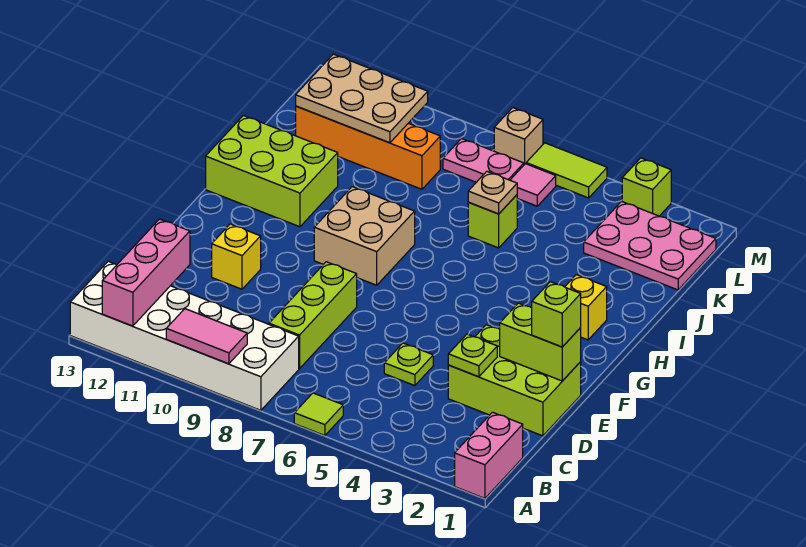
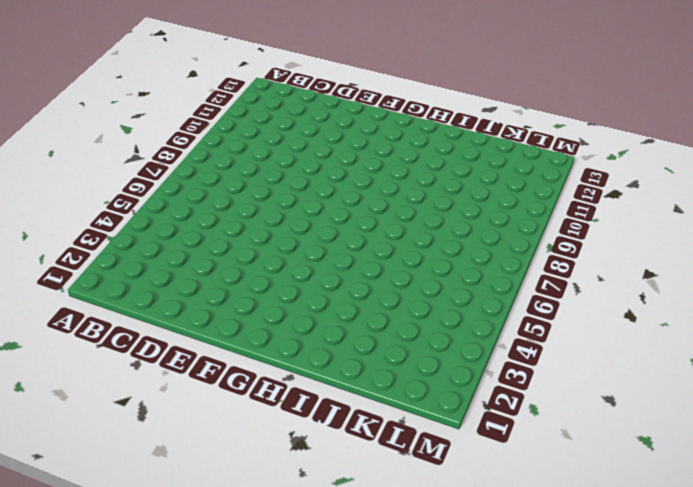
none -> pink 1x2 brick [455,412,523,498]
none -> lime 1x1 tile [294,393,343,436]
none -> white 2x6 brick [70,261,299,410]

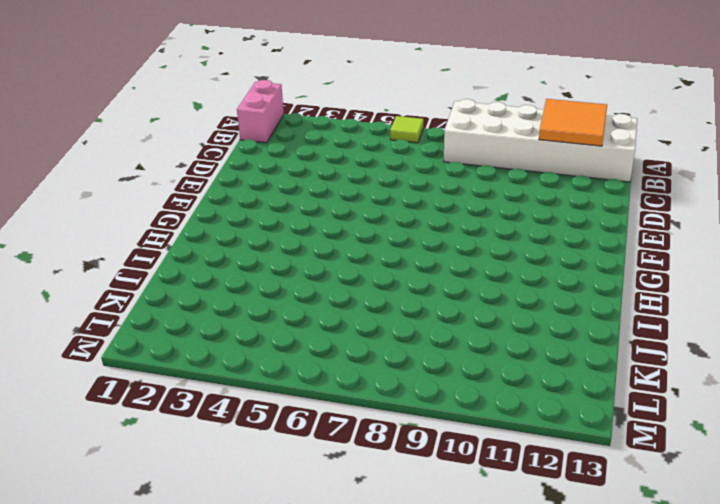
orange 2x2 tile [539,99,607,146] -> pink 1x3 brick [102,219,190,326]
none -> lime 1x3 brick [269,262,357,369]
none -> lime 2x3 brick [448,325,581,436]
none -> lime 1x1 plate [384,343,433,386]

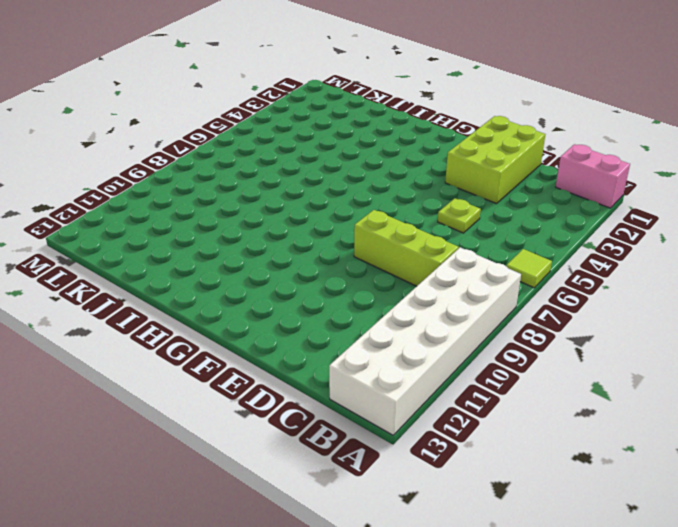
none -> yellow 1x1 brick [212,224,261,289]
none -> tan 2x2 brick [314,187,415,285]
none -> yellow 1x1 brick [565,275,607,340]

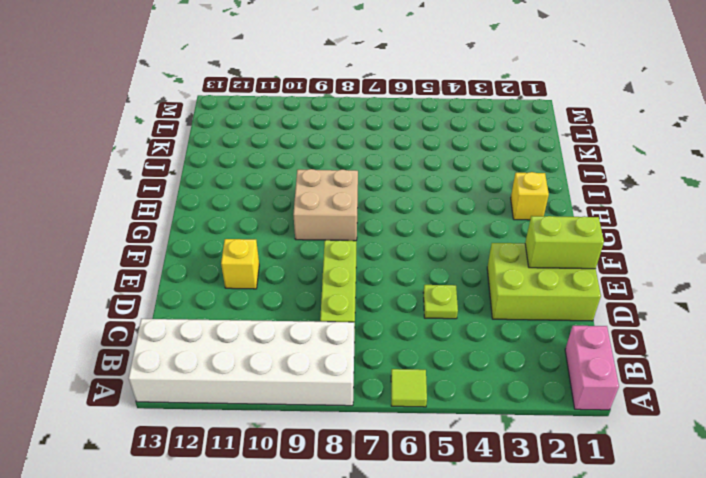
none -> lime 2x3 brick [206,116,338,227]
none -> lime 1x1 brick [468,195,517,248]
none -> pink 2x3 plate [584,201,716,290]

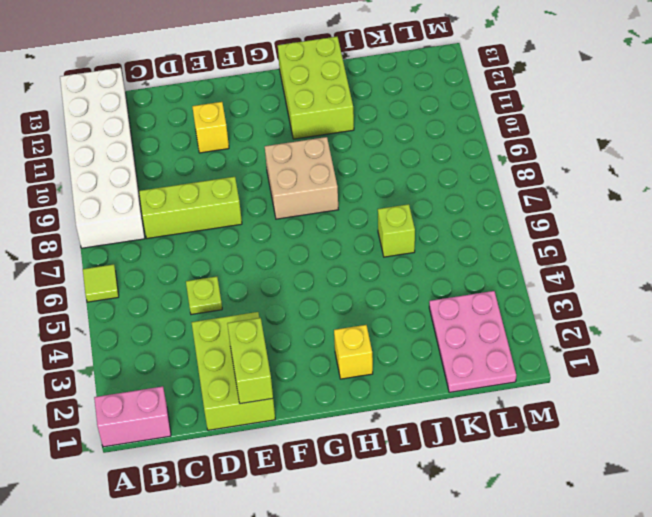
none -> orange 1x4 brick [296,106,440,189]
none -> pink 1x1 tile [510,164,556,206]
none -> pink 1x2 plate [443,139,524,182]

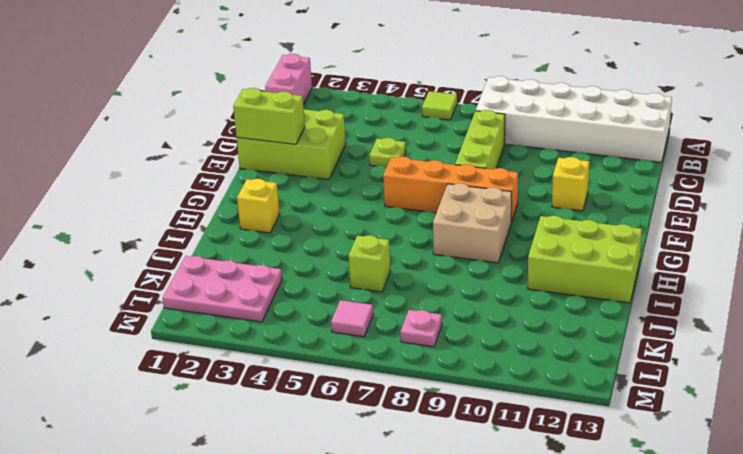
orange 1x4 brick [383,156,518,222] -> orange 1x4 brick moved to [296,106,440,189]
pink 1x1 plate [401,310,442,347] -> pink 1x2 plate [443,139,524,182]
none -> lime 1x1 brick [622,158,671,216]
none -> lime 1x2 tile [526,143,607,198]
none -> tan 1x1 brick [494,108,543,165]

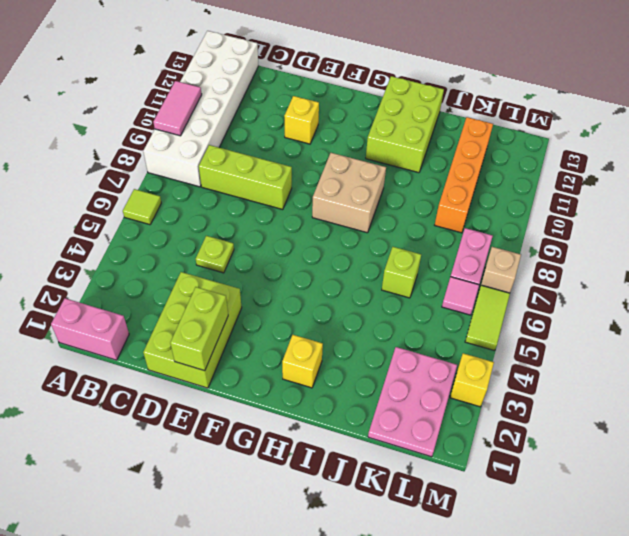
yellow 1x1 brick [450,353,494,407] -> lime 1x1 brick [622,158,671,216]
none -> pink 1x3 brick [102,219,190,326]
none -> lime 1x1 plate [448,334,497,377]
none -> tan 1x1 plate [468,171,517,214]

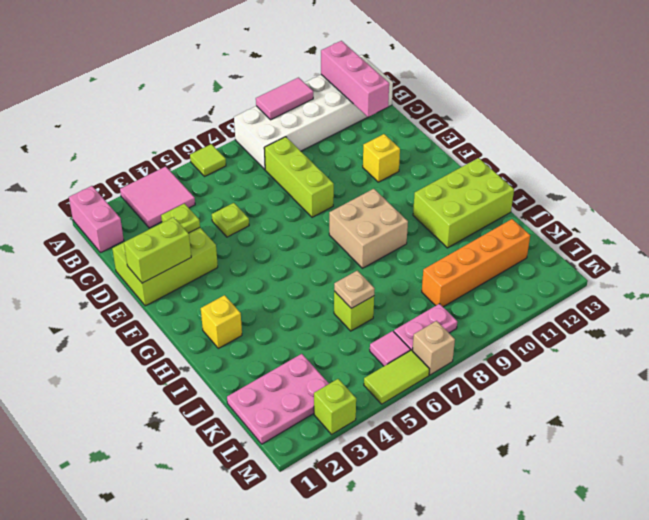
pink 2x2 tile [120,166,195,228] -> none
none -> tan 2x3 plate [296,54,428,143]
none -> lime 1x1 brick [532,282,581,347]

